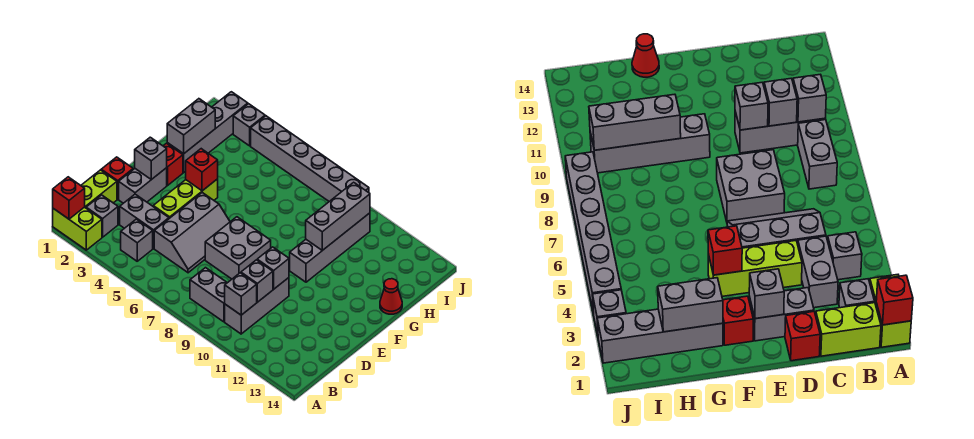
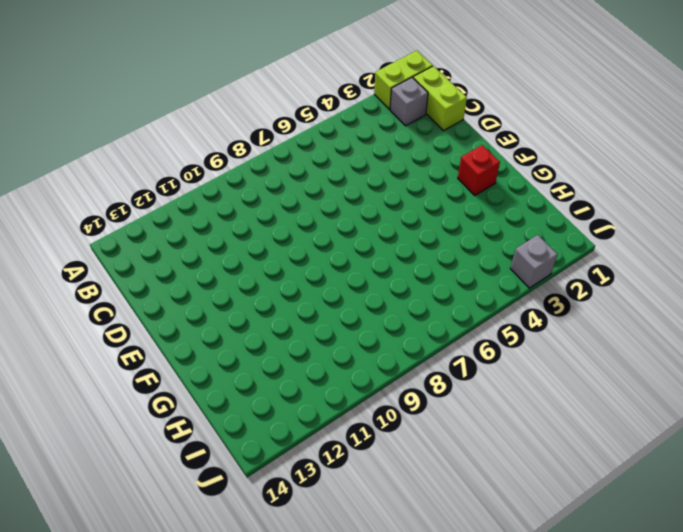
none -> grey 1x1 brick [121,219,153,261]
none -> grey 1x2 brick [190,268,227,322]
none -> grey 1x3 brick [225,278,289,334]

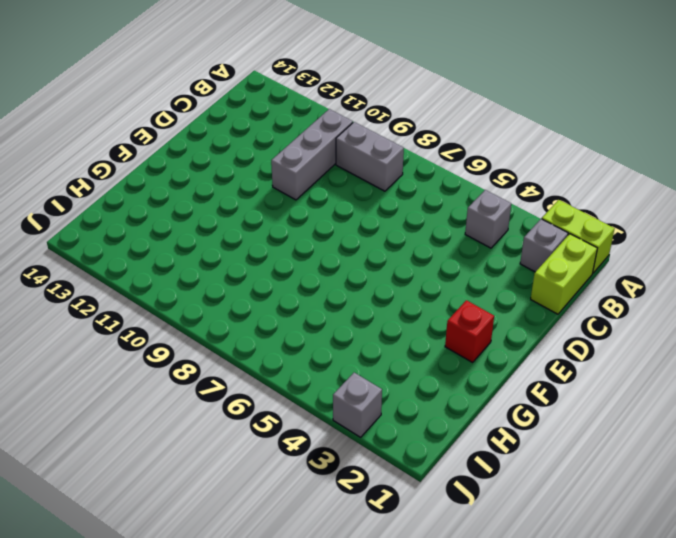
none -> grey 1x2 brick [120,194,169,248]
none -> grey 2x3 slope [154,193,230,273]
none -> red 1x1 brick [101,157,133,199]

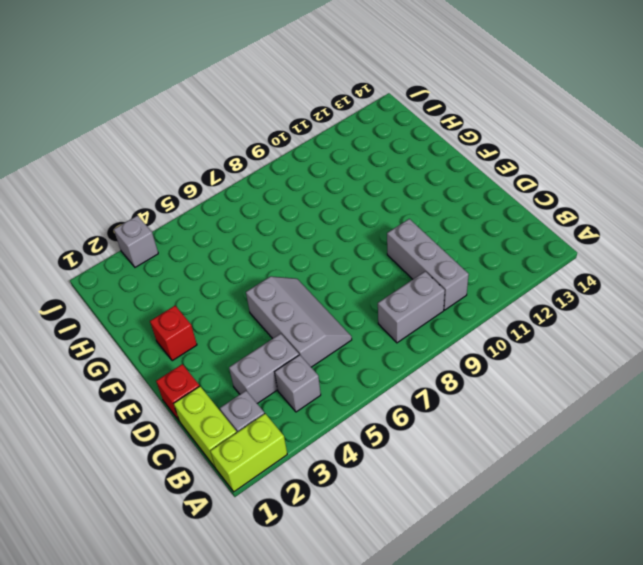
none -> grey 1x2 brick [119,168,167,203]
none -> lime 1x3 brick [153,179,218,218]
none -> grey 2x2 brick [205,217,271,279]

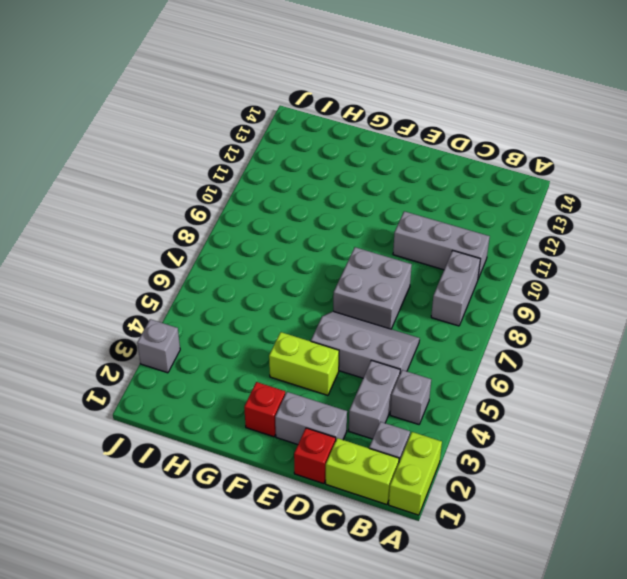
lime 1x2 brick [269,332,339,395] -> lime 1x3 brick [153,179,218,218]
none -> grey 1x4 brick [290,213,370,282]
none -> grey 1x4 brick [167,92,248,172]
none -> red 1x1 cone [380,279,402,314]

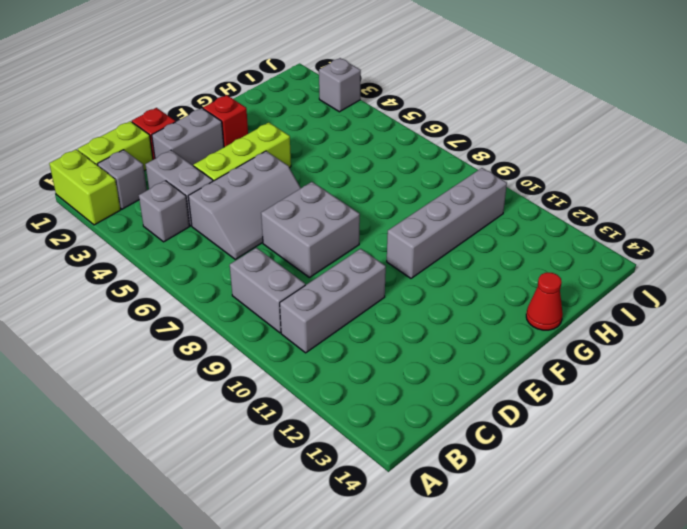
none -> grey 1x4 brick [167,92,248,172]
none -> grey 1x6 brick [251,116,369,201]
none -> red 1x1 brick [53,177,85,219]

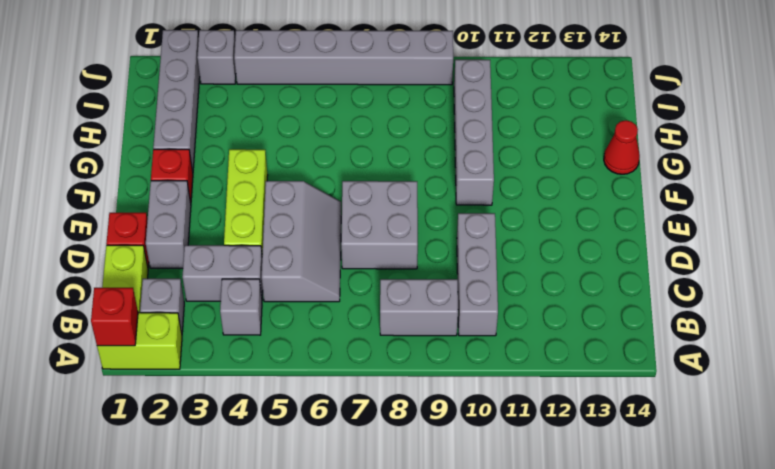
none -> grey 1x1 brick [225,273,257,315]
none -> grey 1x1 brick [241,260,273,302]
none -> grey 1x1 brick [257,247,289,289]

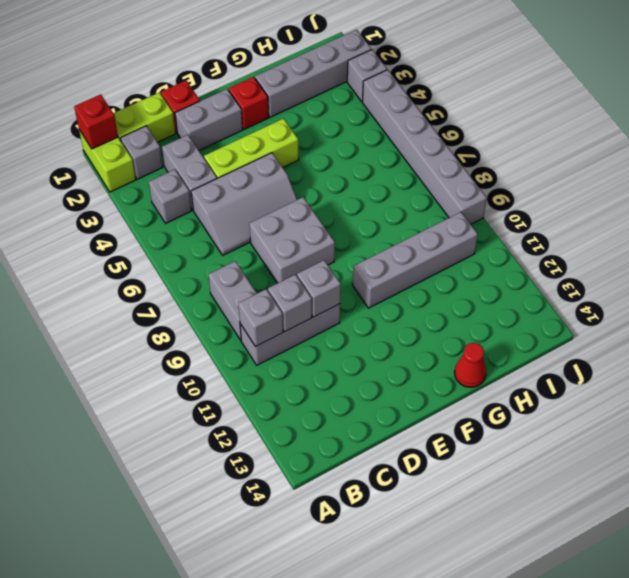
none -> grey 1x1 brick [135,137,167,180]
none -> red 1x1 brick [186,149,218,191]
none -> grey 1x2 brick [167,99,215,154]

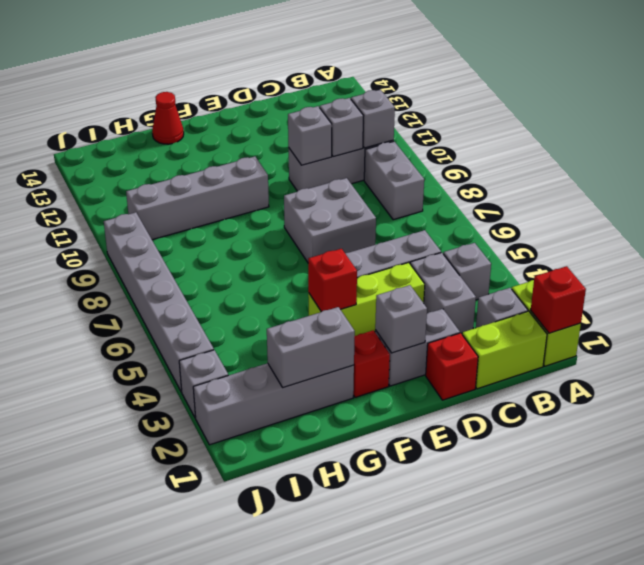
none -> grey 1x3 brick [306,182,370,250]

